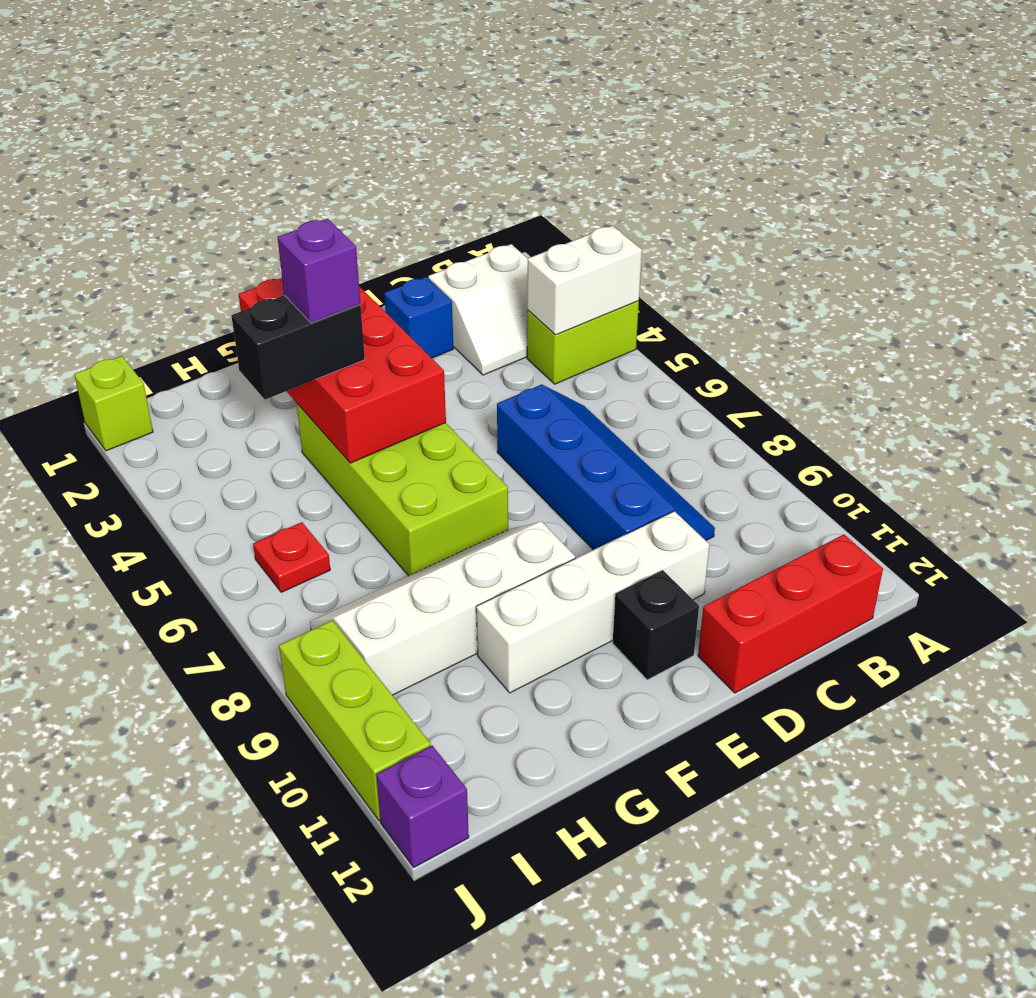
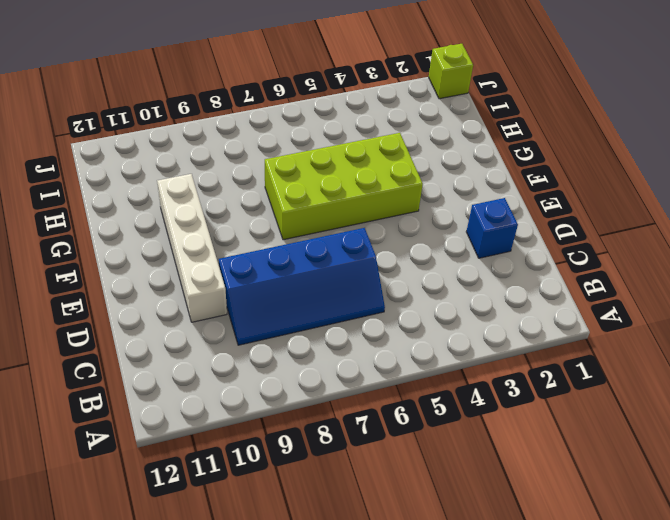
none -> lime 1x2 brick [527,301,639,384]
none -> white 2x2 slope [428,244,528,375]
none -> red 1x3 brick [698,535,883,693]

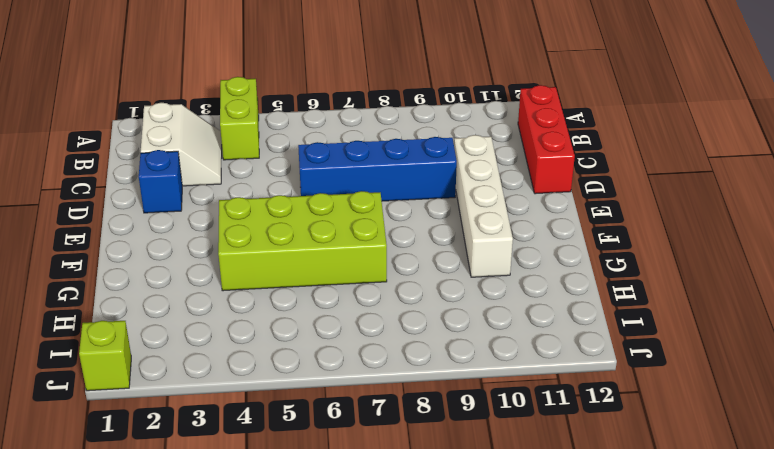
none -> black 1x1 brick [613,570,699,680]
none -> white 2x4 slope [310,522,575,695]
none -> red 1x1 plate [253,522,330,592]

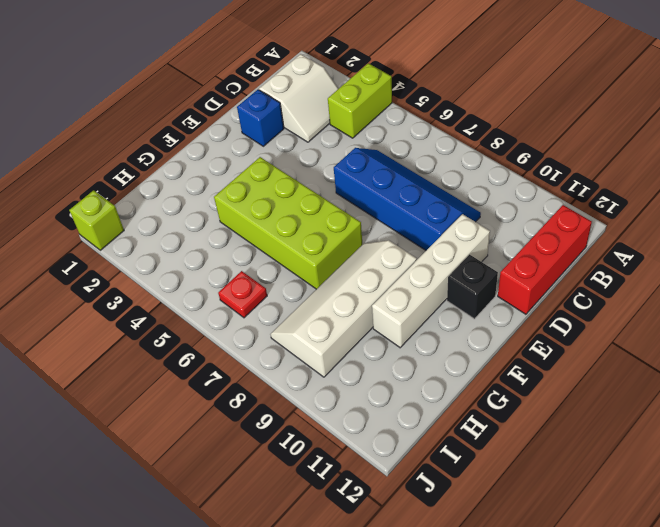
none -> lime 1x3 brick [279,620,431,821]
none -> purple 1x1 brick [376,746,469,867]
none -> white 1x2 brick [527,226,642,335]

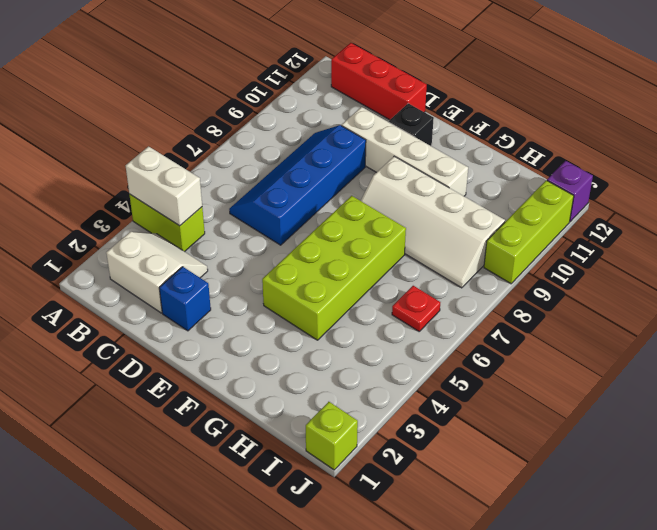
none -> red 2x4 brick [239,278,446,463]
none -> black 1x2 brick [231,295,365,399]
none -> purple 1x1 brick [277,219,360,323]

